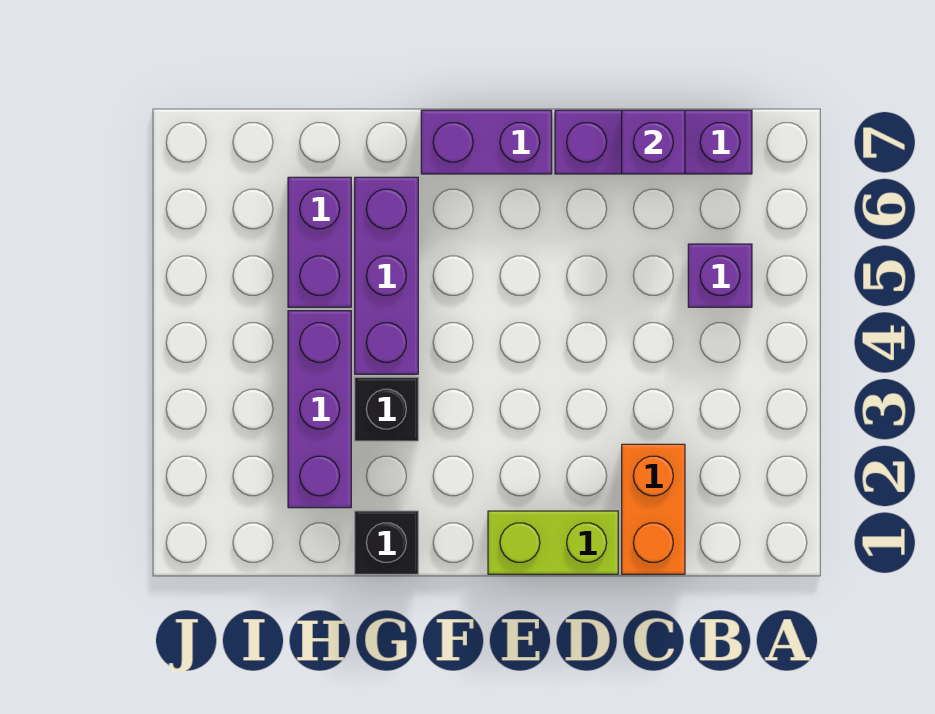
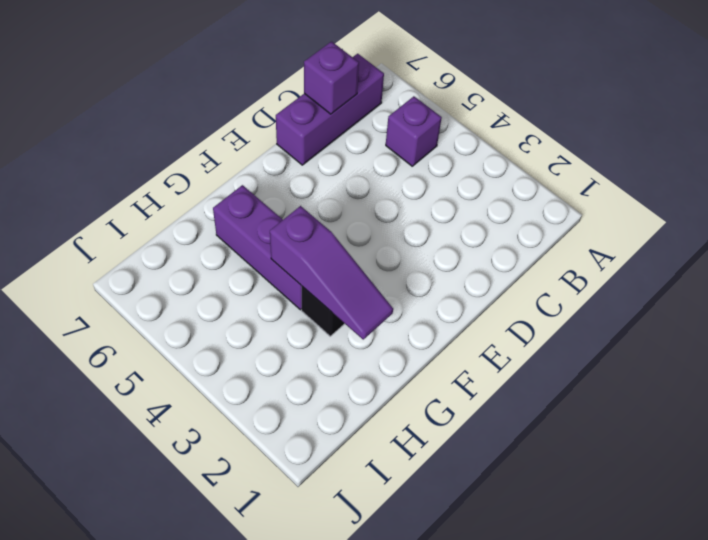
purple 1x3 slope [270,206,393,339] -> none
none -> orange 1x2 brick [622,444,685,574]
none -> lime 1x2 brick [488,511,618,574]

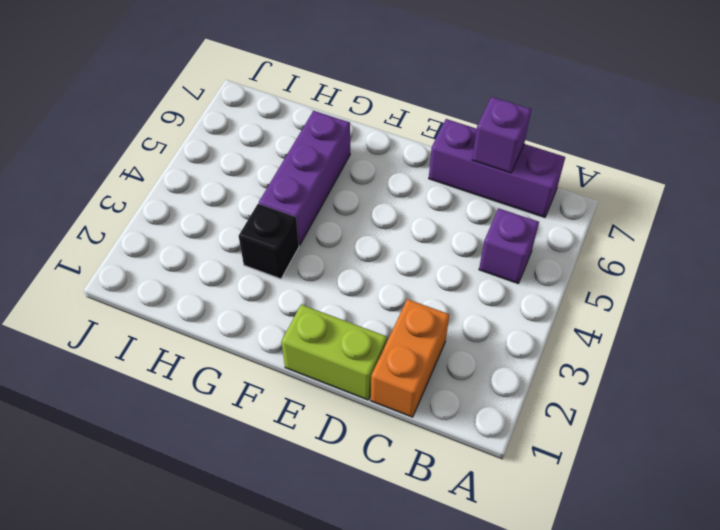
none -> purple 1x2 brick [421,110,552,174]
none -> black 1x1 brick [355,511,418,574]

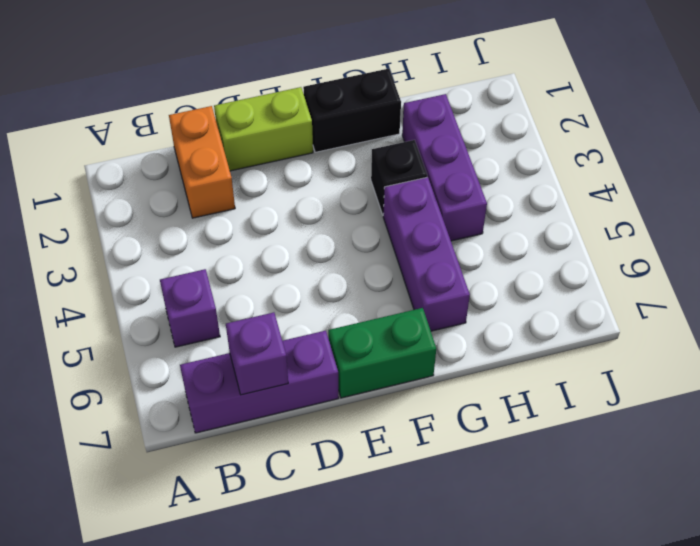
green 1x2 brick [328,308,436,398] -> purple 1x2 brick [421,110,552,174]
black 1x2 brick [303,69,401,152] -> black 1x1 brick [355,511,418,574]
none -> purple 1x2 brick [288,177,351,307]

